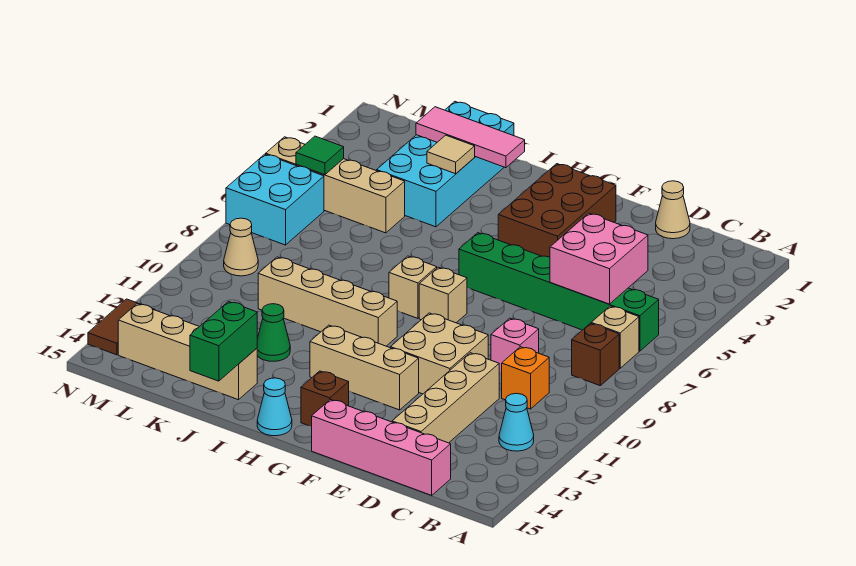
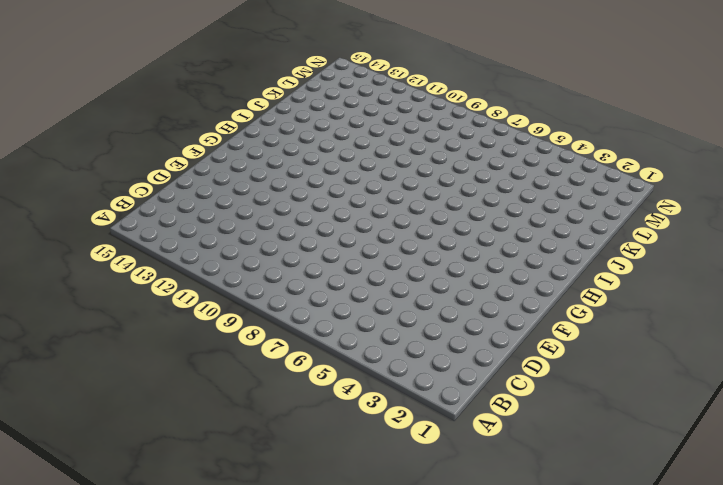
none -> green 1x6 brick [459,233,659,351]
none -> tan 1x1 brick [591,306,639,368]
none -> brown 1x1 brick [572,323,619,386]

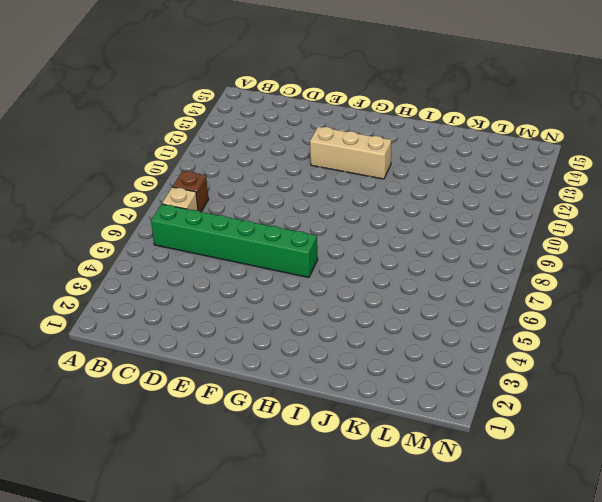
none -> cyan 1x1 cone [499,394,534,451]
none -> orange 1x1 brick [502,347,549,409]
none -> pink 1x4 brick [312,400,451,495]

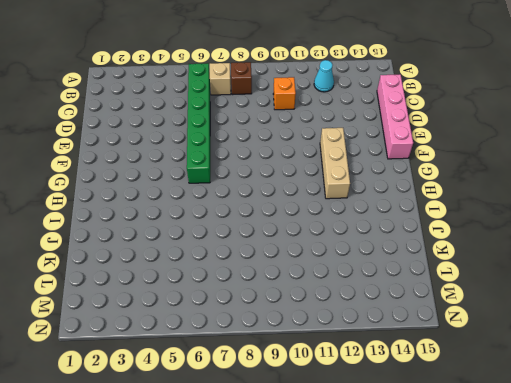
none -> tan 1x1 cone [656,181,690,239]
none -> pink 1x1 brick [491,318,539,374]
none -> tan 1x4 brick [392,353,499,443]

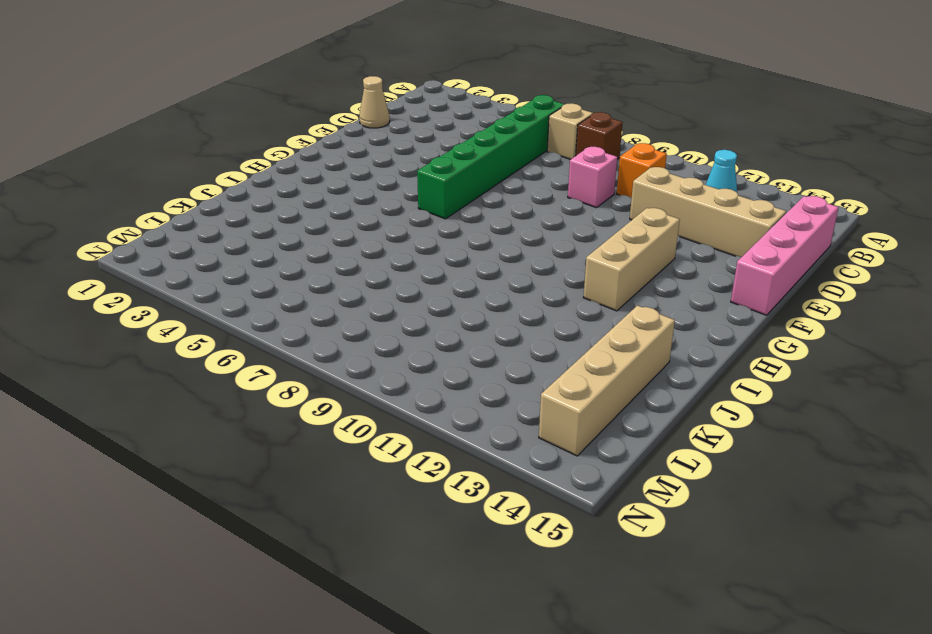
none -> tan 2x2 brick [391,313,488,394]
none -> brown 2x3 brick [498,164,616,257]
none -> tan 1x1 brick [419,267,467,323]

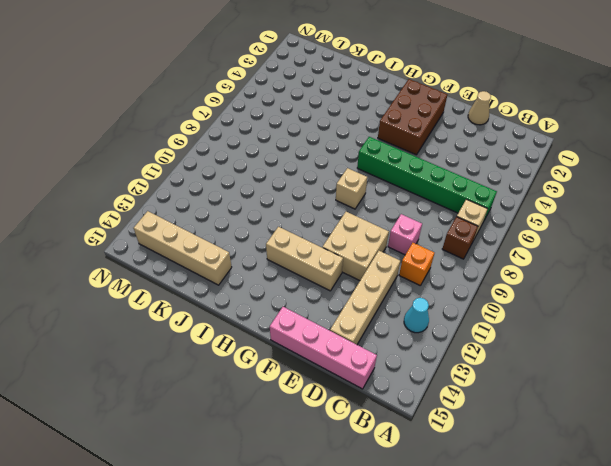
none -> brown 1x1 brick [301,371,349,426]
none -> tan 1x1 brick [389,256,437,318]
none -> tan 1x4 brick [258,257,397,346]

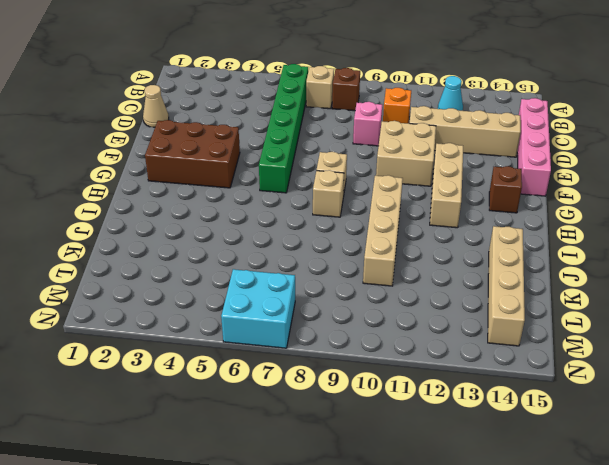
none -> cyan 1x1 cone [257,378,292,436]
none -> cyan 2x4 brick [377,102,514,227]
none -> green 1x1 cone [257,304,290,361]

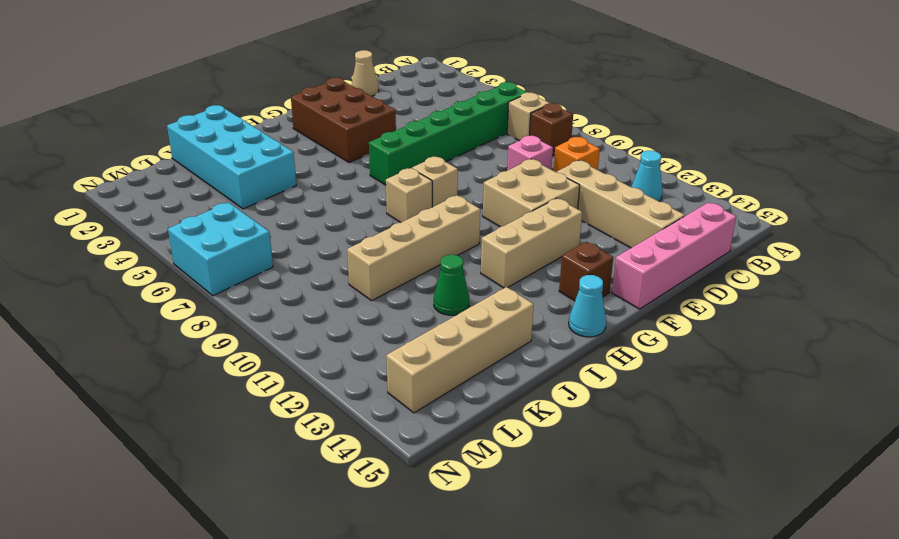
none -> tan 1x4 brick [266,137,405,233]
none -> tan 1x1 cone [224,218,258,276]
none -> brown 1x2 tile [88,299,155,355]

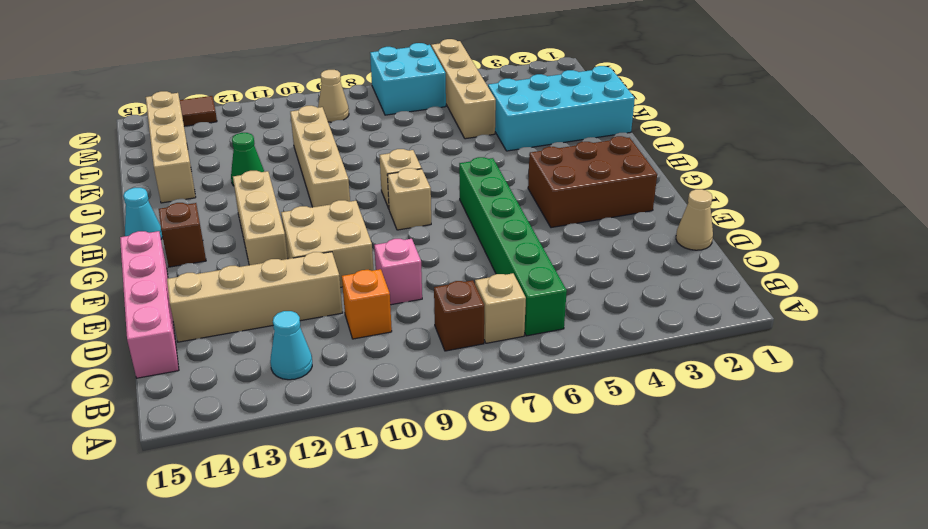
none -> pink 2x2 brick [550,213,648,304]
none -> pink 1x3 tile [416,107,525,168]
none -> tan 1x1 tile [427,135,475,174]

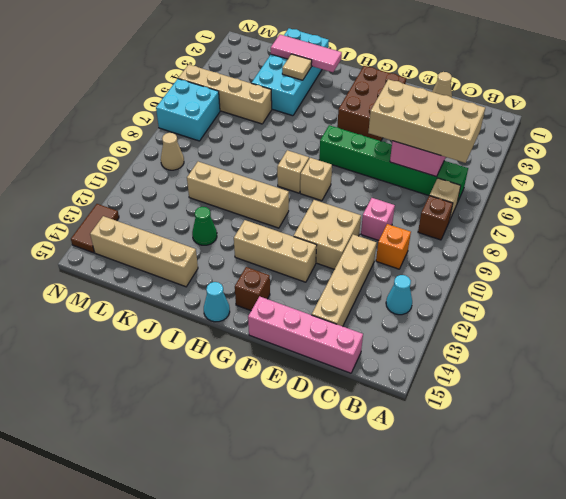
tan 2x4 brick [368,79,485,163] -> none
none -> green 1x2 brick [190,302,257,381]
none -> green 1x1 tile [296,136,344,175]

